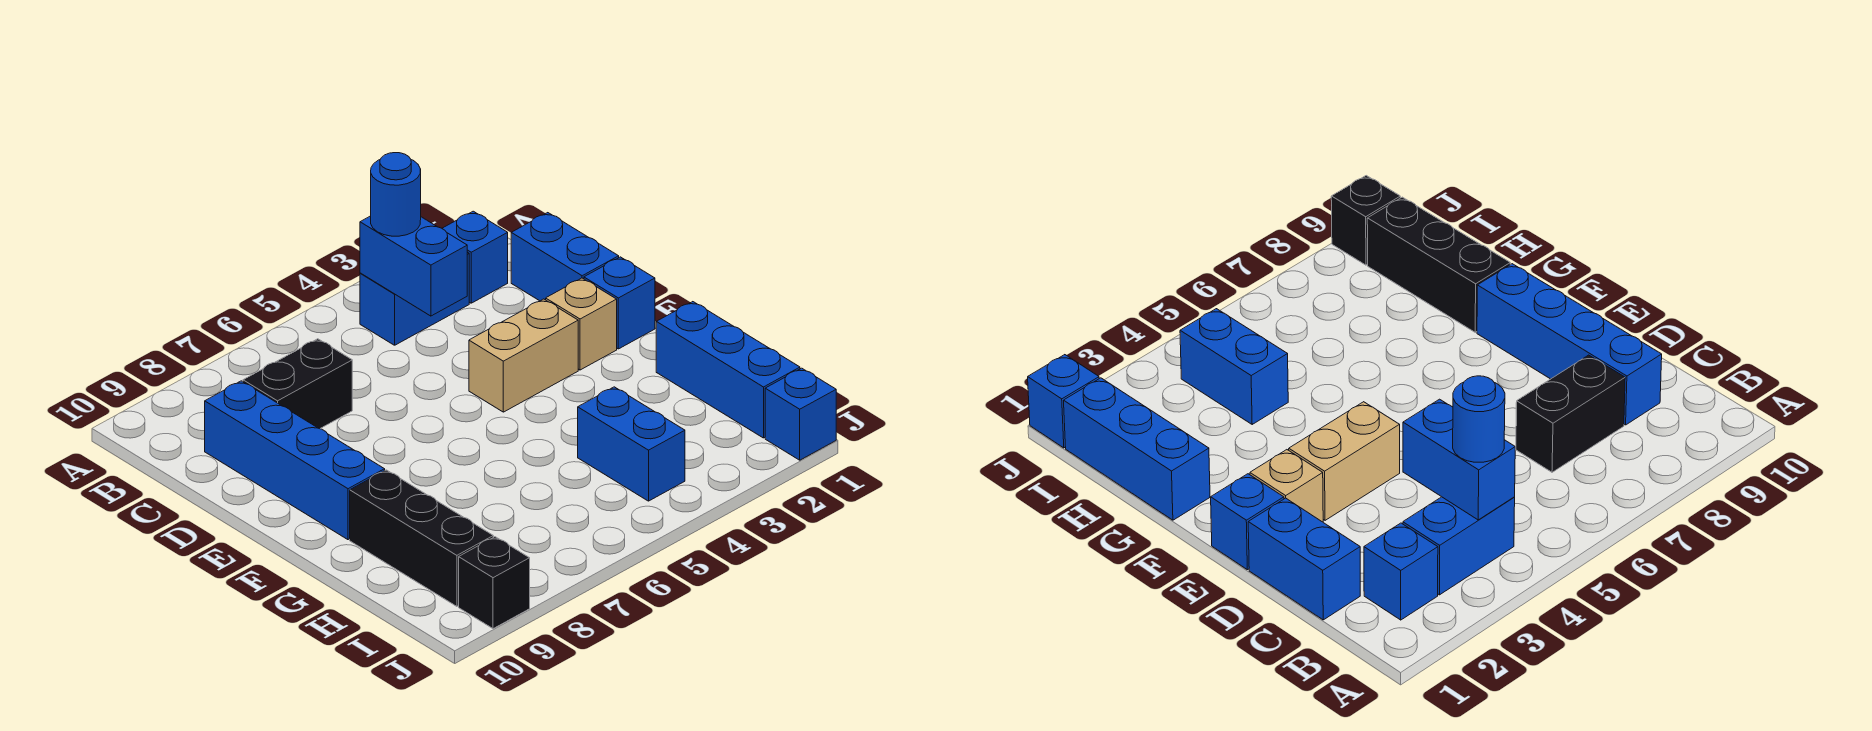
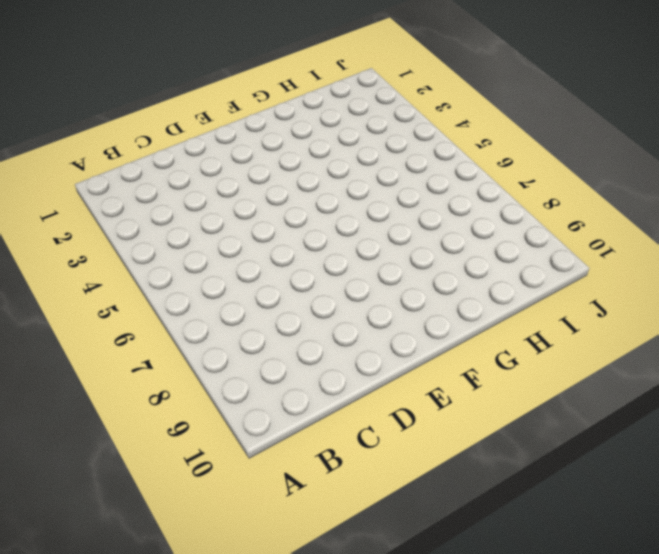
none -> blue 1x1 brick [442,211,508,303]
none -> blue 1x2 brick [360,252,469,345]
none -> blue 1x2 brick [511,213,619,301]

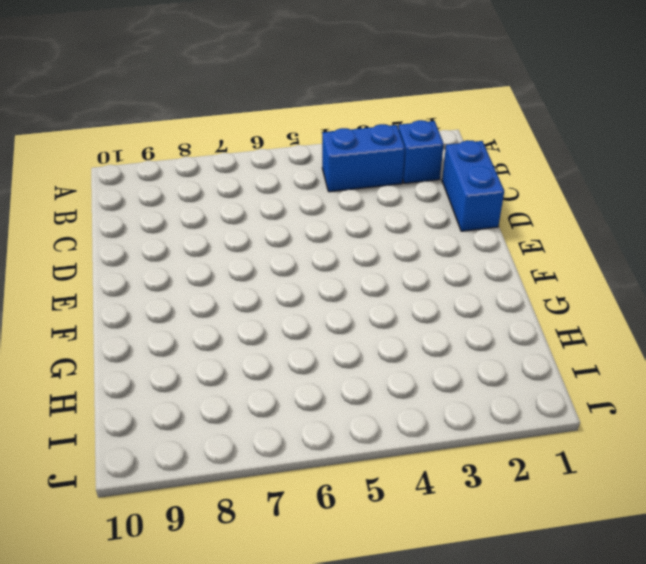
none -> black 1x2 brick [243,339,352,429]
none -> blue 1x4 brick [205,381,385,540]
none -> blue 1x1 brick [584,257,655,349]

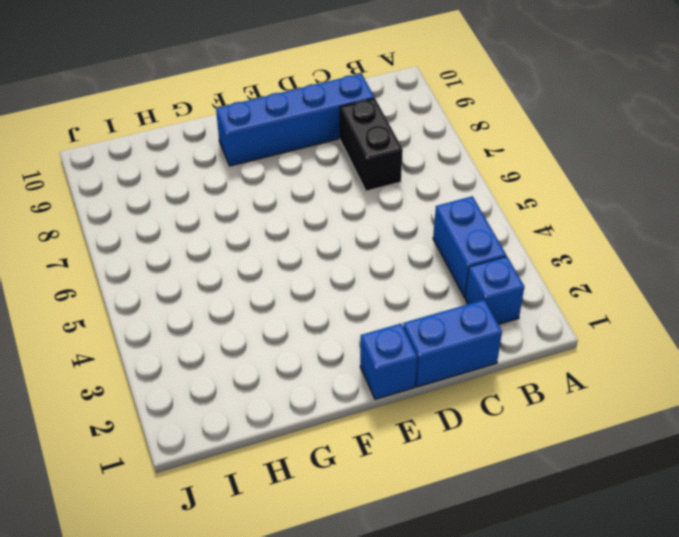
none -> tan 1x1 brick [546,278,617,370]
none -> tan 1x2 brick [469,299,578,412]
none -> blue 1x3 brick [656,302,800,438]

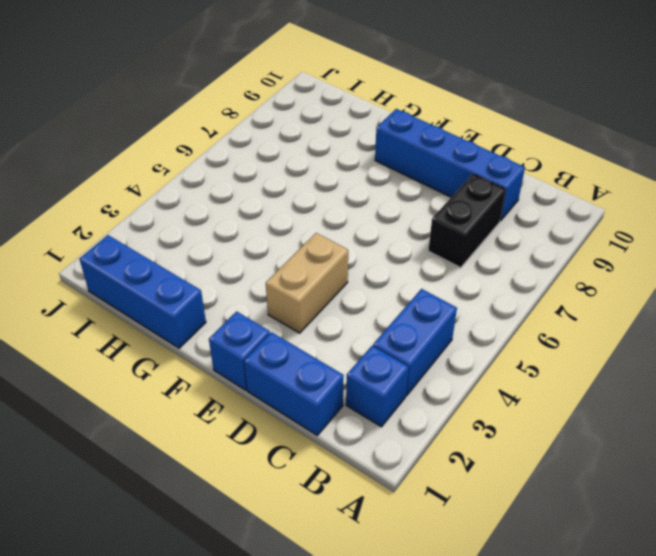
none -> tan 1x1 brick [546,278,617,370]
none -> black 1x3 brick [350,470,493,606]
none -> blue 1x2 brick [578,387,685,501]

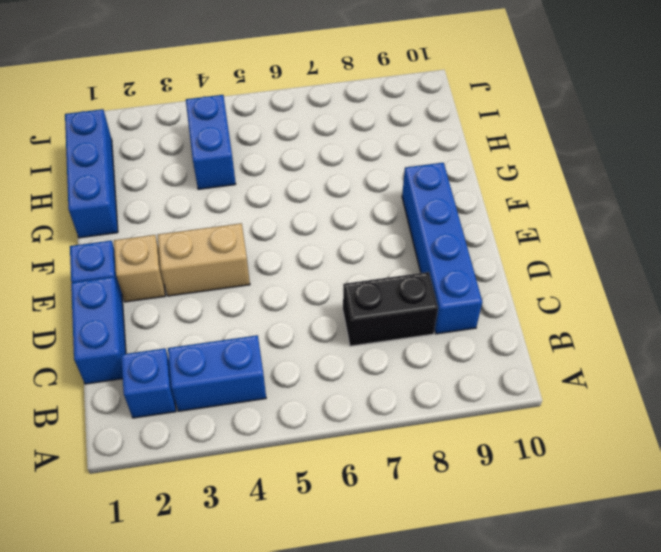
none -> black 1x3 brick [350,470,493,606]
none -> blue 1x1 brick [765,368,836,460]
none -> black 1x1 brick [459,537,530,629]

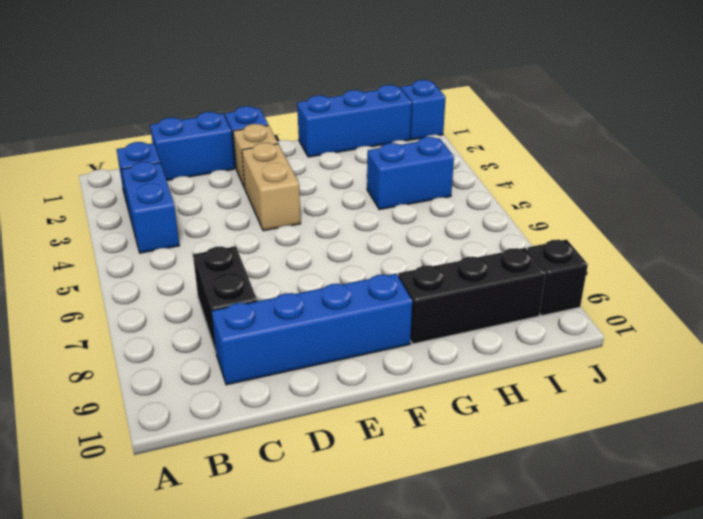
none -> blue 1x2 brick [360,216,467,316]
none -> blue 1x1 round brick [371,153,421,236]

